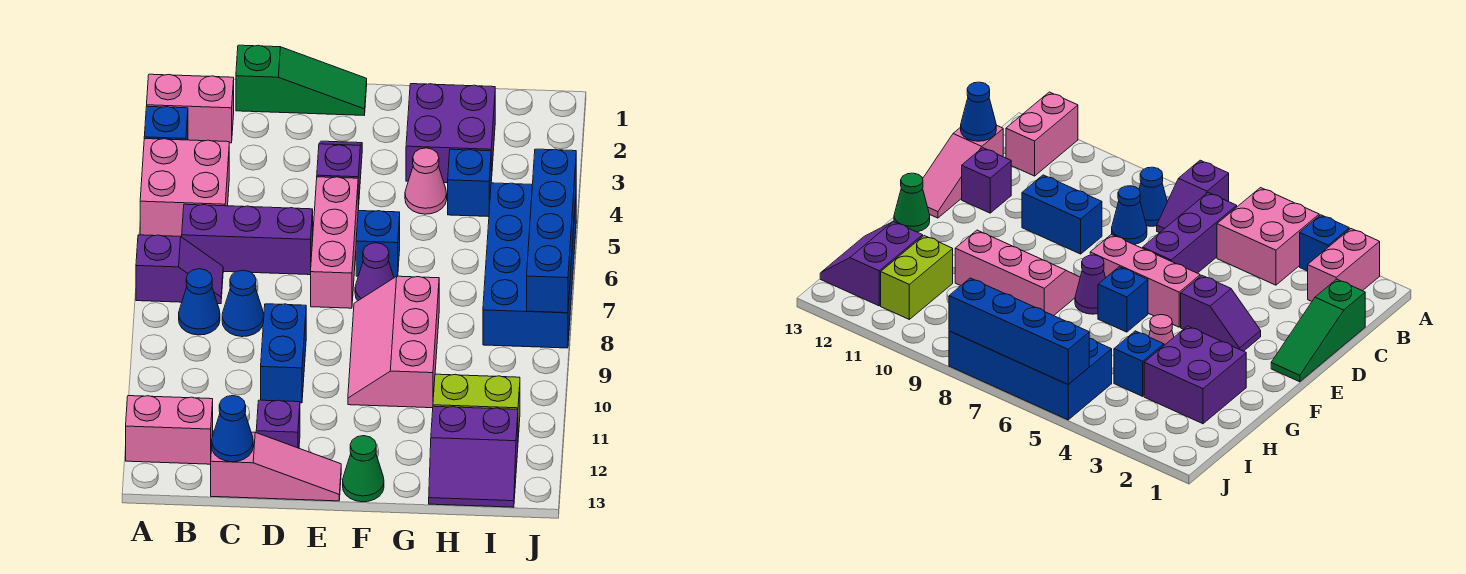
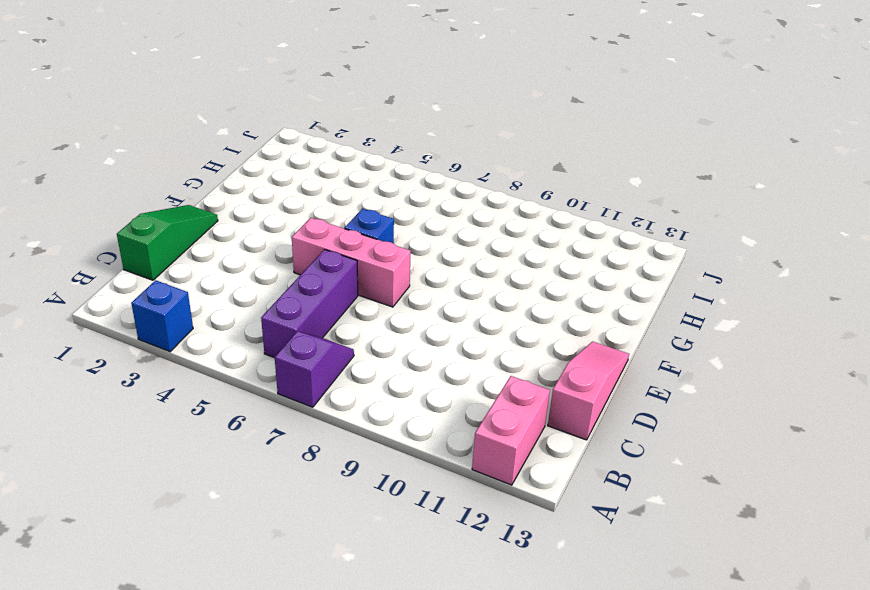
none -> pink 1x2 brick [147,74,234,143]
none -> pink 2x2 brick [140,139,229,237]
none -> blue 1x1 cone [179,269,220,335]

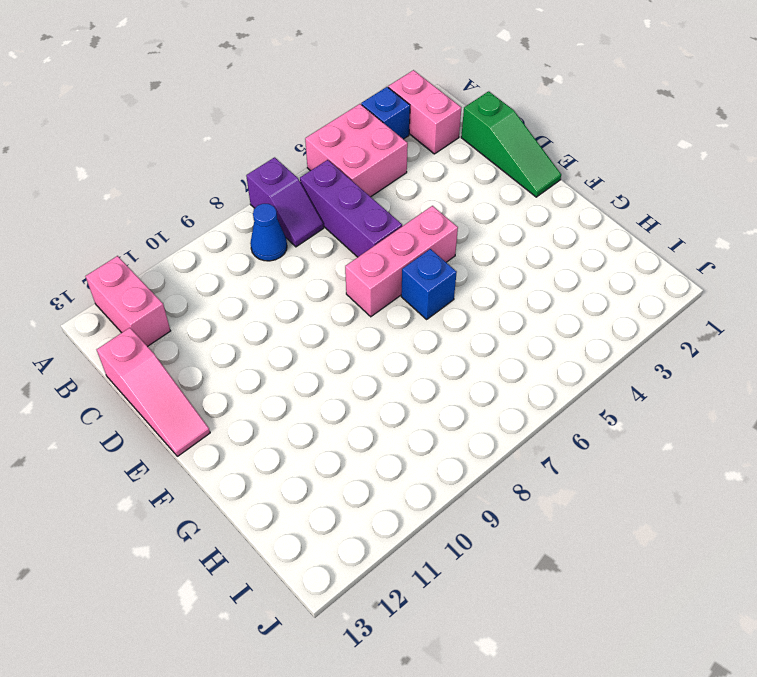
none -> blue 1x1 cone [222,270,264,337]
none -> blue 1x2 brick [261,304,306,403]
none -> purple 1x1 brick [256,400,300,448]

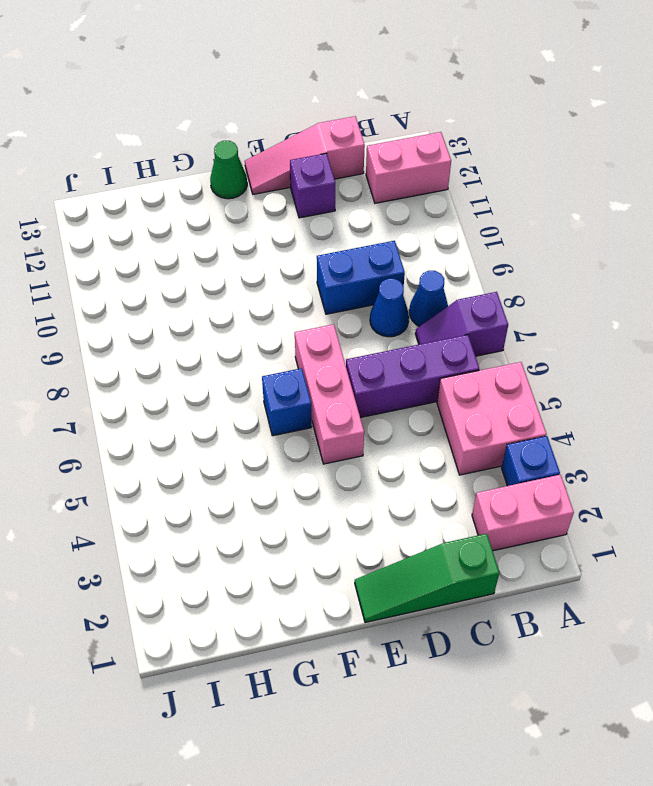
blue 1x2 brick [317,241,405,314] -> blue 1x2 brick turned to [261,304,306,403]
none -> purple 1x2 slope [317,141,362,209]
none -> purple 1x1 cone [355,243,394,301]
none -> pink 2x3 slope [348,276,439,408]

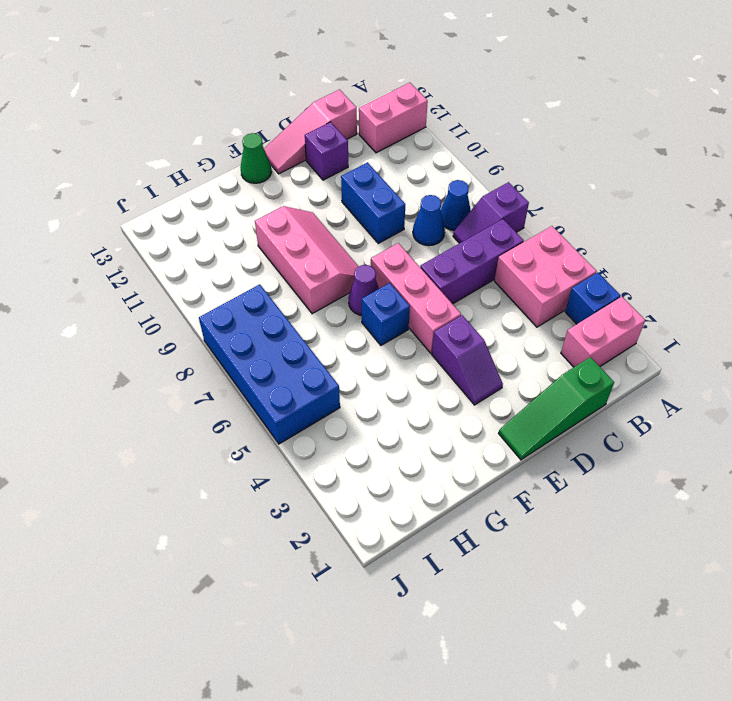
none -> purple 2x2 brick [406,84,495,183]
none -> pink 1x1 cone [405,148,447,214]
none -> blue 1x1 brick [448,149,491,217]

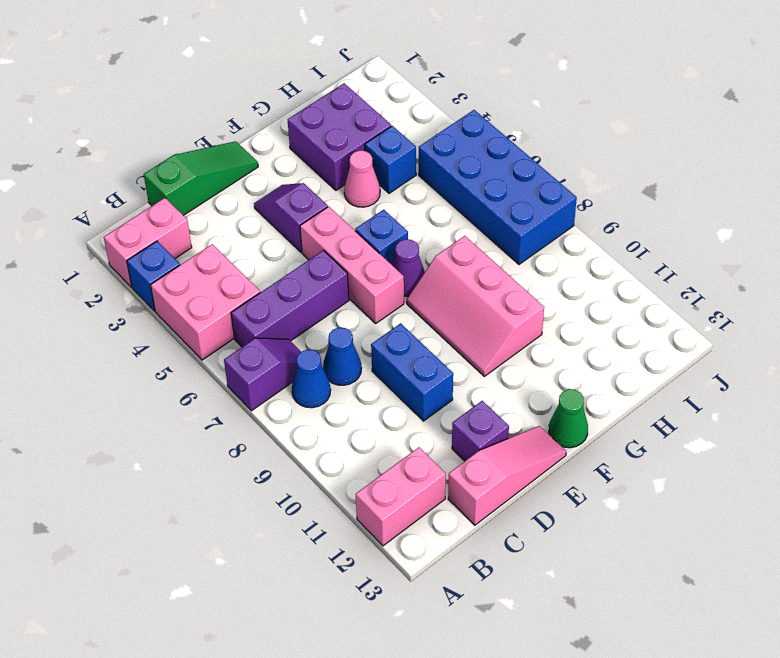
none -> lime 1x2 brick [433,374,520,437]
none -> purple 2x2 slope [429,406,518,507]
none -> blue 1x1 cone [212,396,253,462]

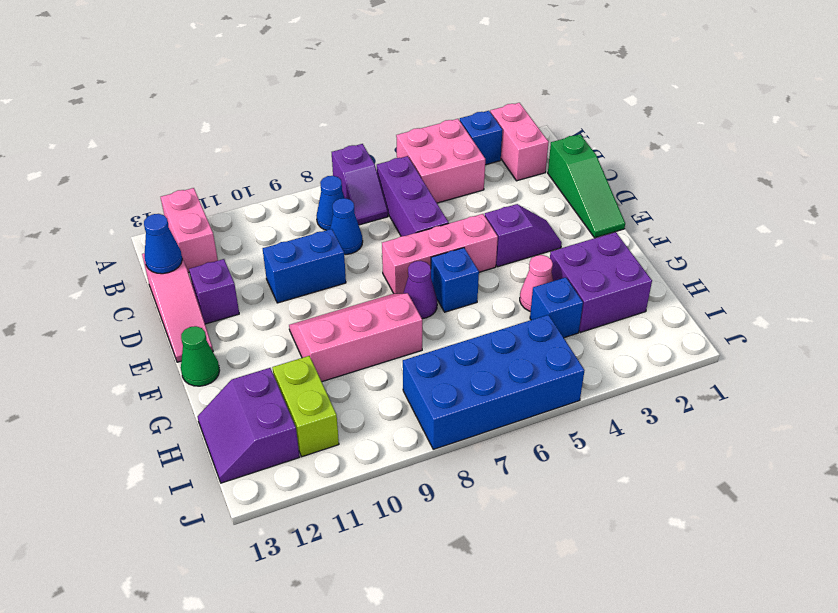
none -> blue 1x4 brick [527,149,576,313]

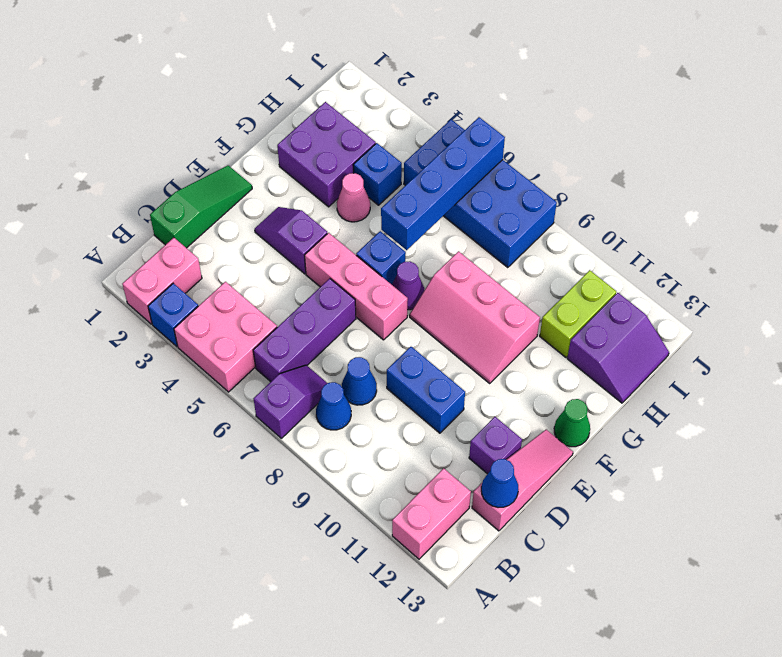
blue 1x4 brick [381,117,505,250] -> blue 1x4 brick turned to [527,149,576,313]

